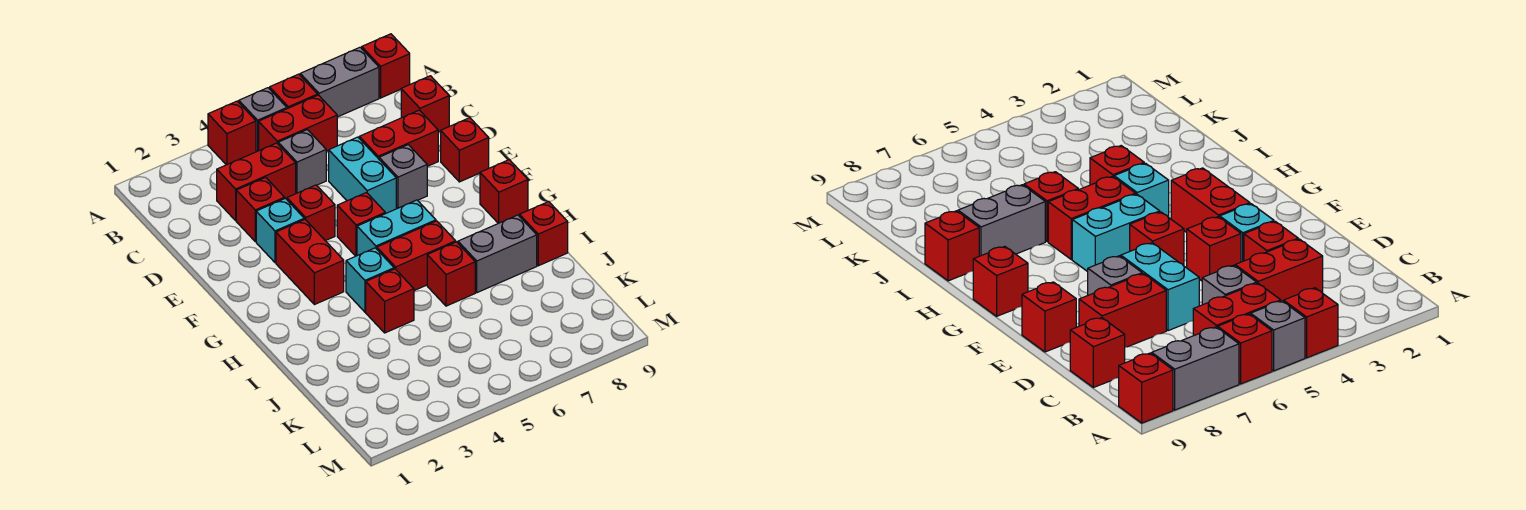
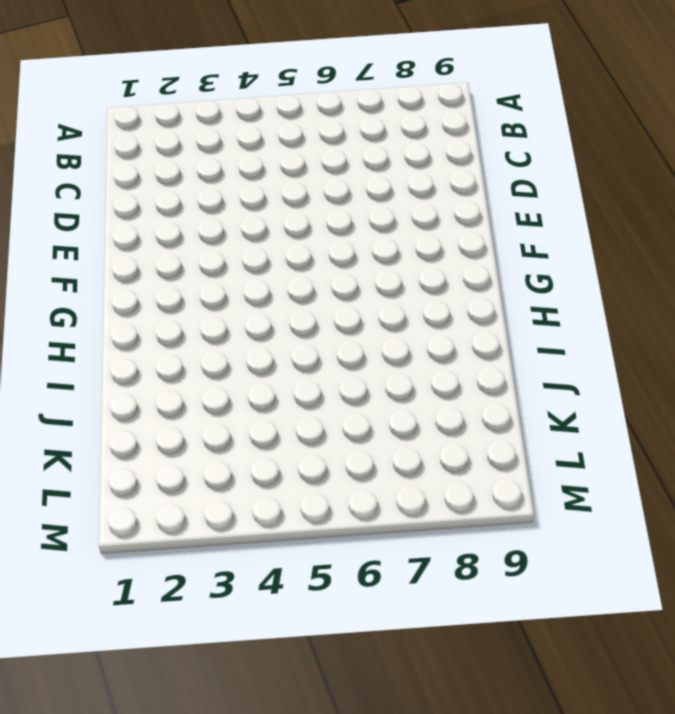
none -> red 1x1 brick [208,101,256,165]
none -> grey 1x1 brick [239,88,287,151]
none -> red 1x1 brick [270,74,318,109]

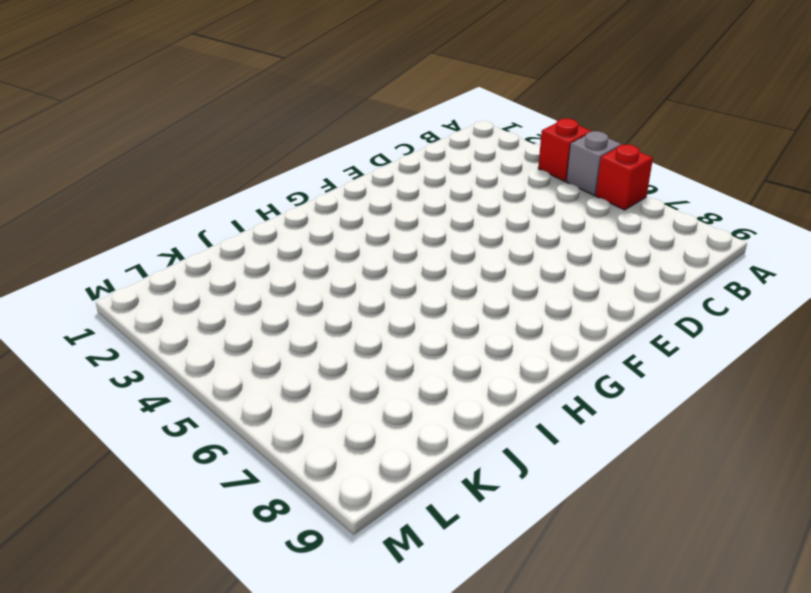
none -> grey 1x2 brick [300,47,379,117]
none -> red 1x1 brick [362,34,410,98]
none -> red 1x2 brick [259,95,337,151]

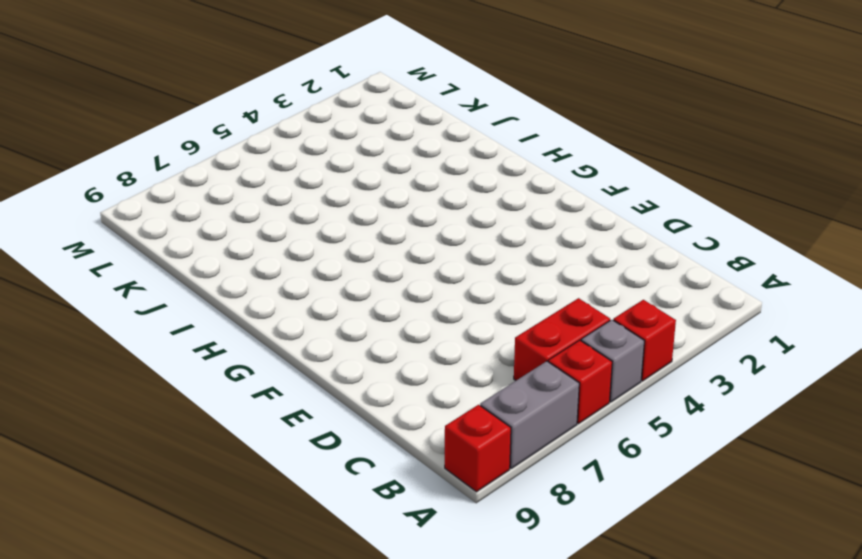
none -> red 1x2 brick [217,143,296,220]
none -> grey 1x1 brick [278,130,326,193]
none -> red 1x1 brick [401,76,449,132]

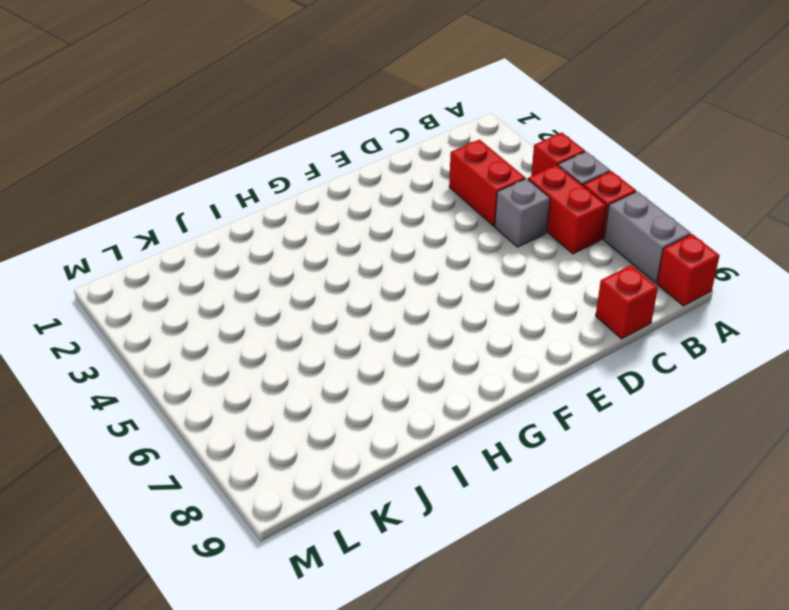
none -> red 1x1 brick [236,177,285,242]
none -> cyan 1x2 brick [329,137,396,214]
none -> red 1x2 brick [359,110,438,166]

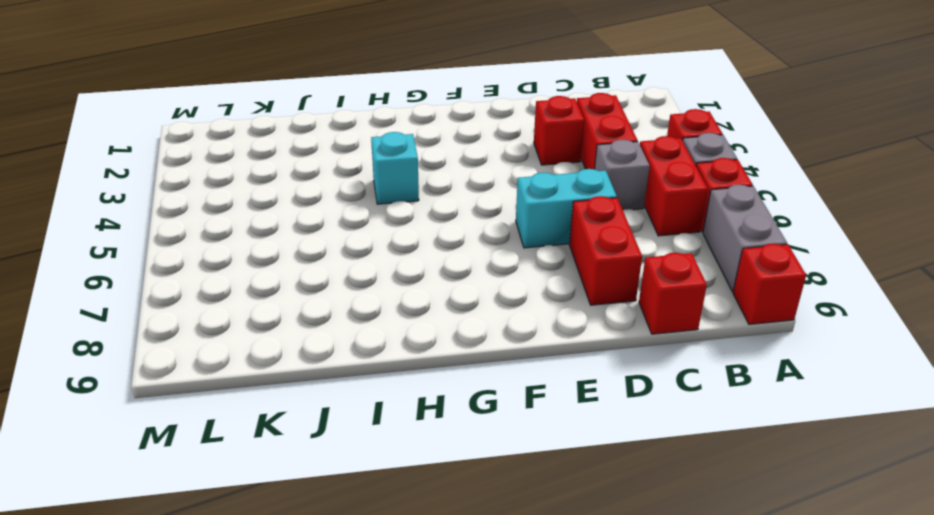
none -> cyan 1x1 brick [256,198,304,263]
none -> red 1x1 brick [287,185,335,241]
none -> grey 1x1 brick [379,145,427,208]

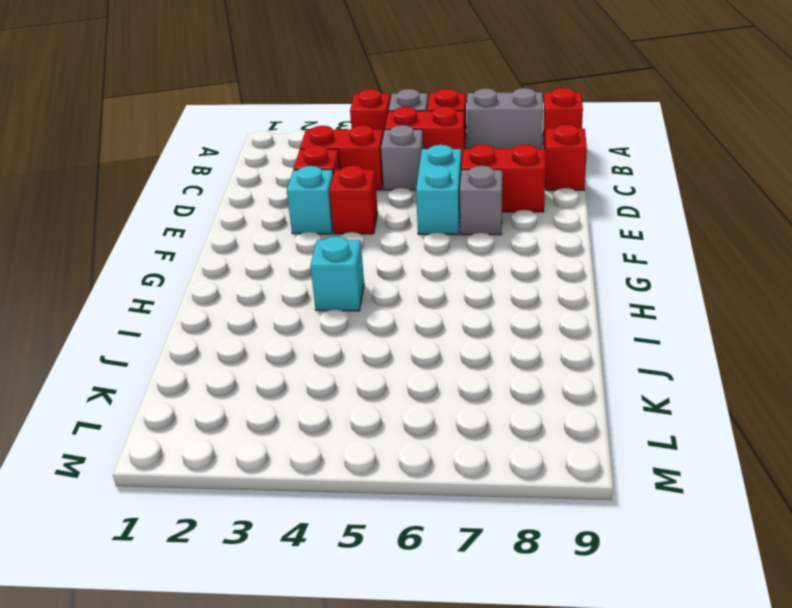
none -> red 1x1 brick [441,118,489,182]
none -> red 1x2 brick [276,219,344,305]
none -> red 1x1 brick [337,193,385,256]

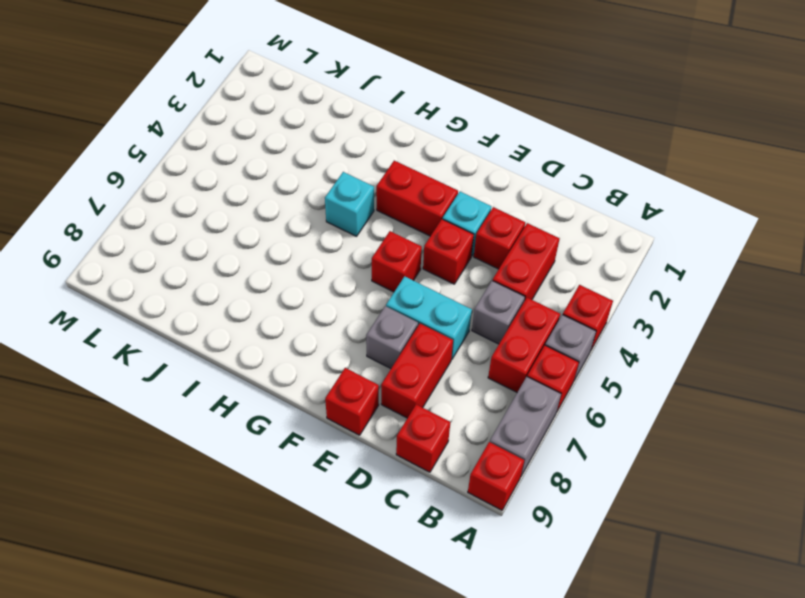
none -> cyan 1x2 brick [357,200,436,256]
none -> red 1x1 brick [480,160,528,223]
none -> red 1x2 brick [377,221,456,291]

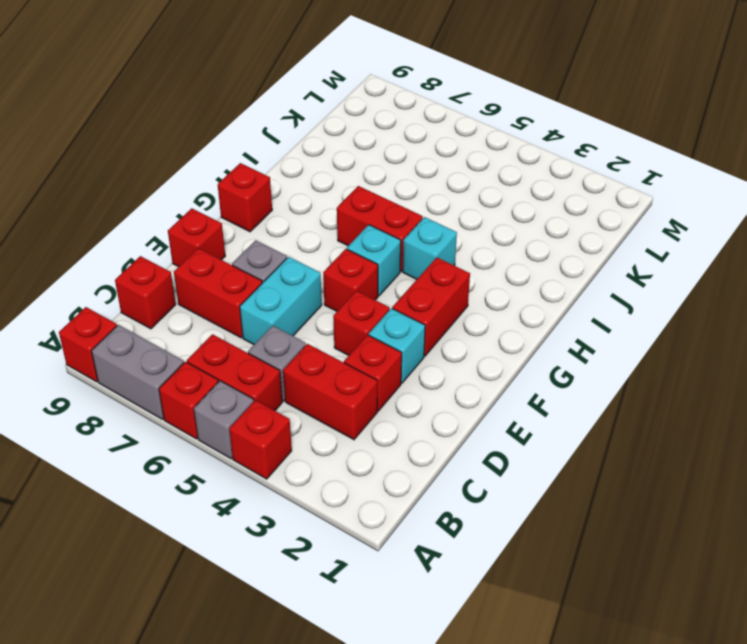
cyan 1x1 brick [347,225,401,296] -> cyan 1x2 brick [357,200,436,256]
none -> red 1x1 brick [366,269,414,333]
none -> red 1x1 brick [427,242,475,306]
none -> grey 1x2 brick [458,215,537,293]

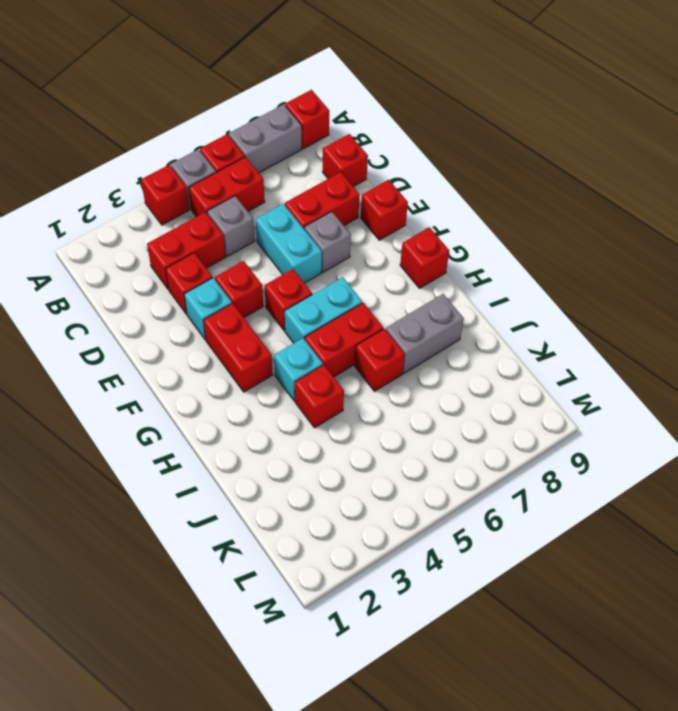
none -> red 1x1 brick [519,202,568,266]

